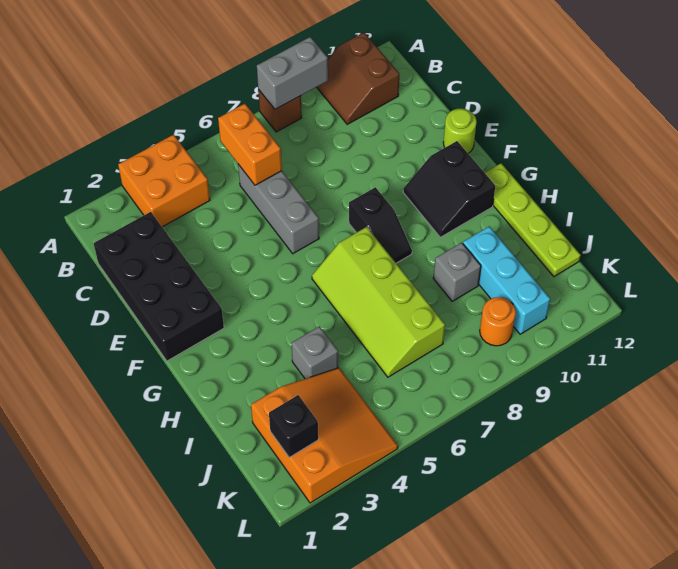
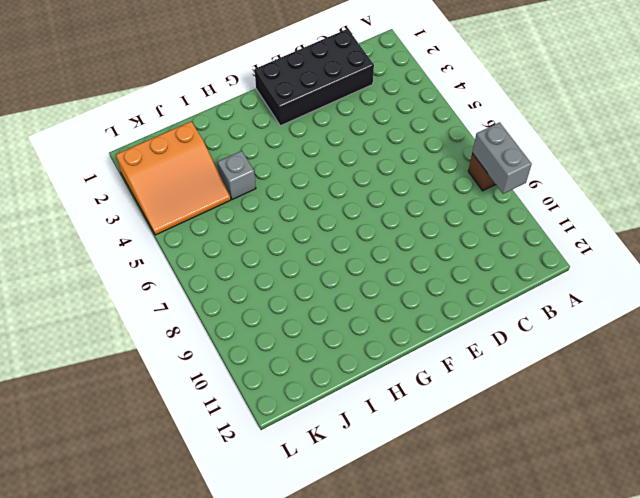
none -> orange 2x2 brick [118,135,210,227]
none -> brown 2x2 slope [317,32,399,124]
none -> grey 1x3 brick [238,164,319,254]

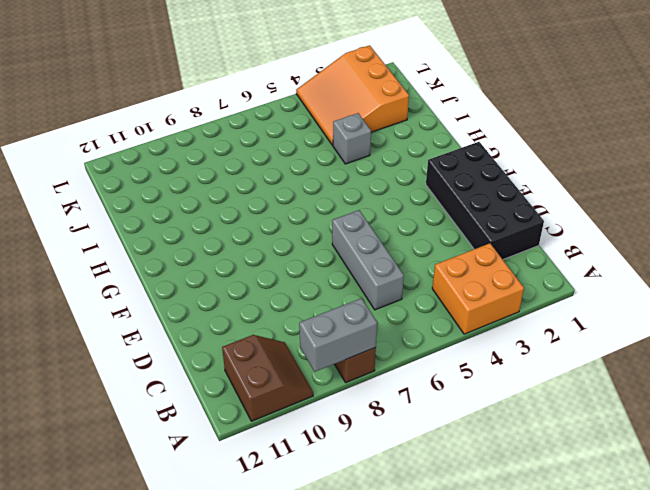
none -> lime 1x1 round brick [443,108,477,153]
none -> black 1x2 slope [349,187,412,263]
none -> black 2x2 slope [403,141,495,237]

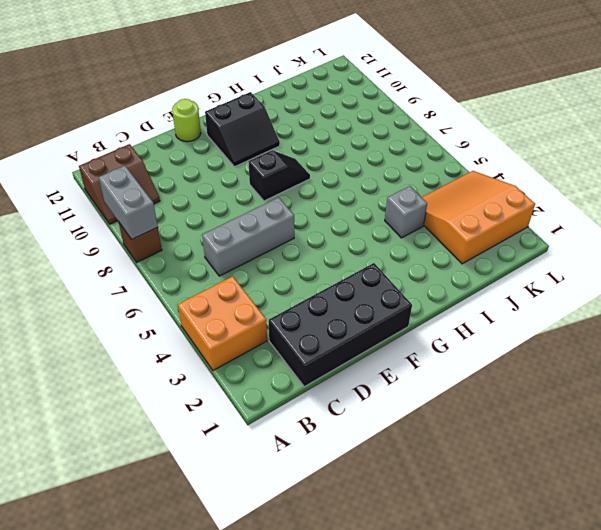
none -> lime 2x4 slope [312,227,445,377]
none -> lime 1x4 plate [485,163,581,276]
none -> grey 1x1 brick [433,243,481,301]

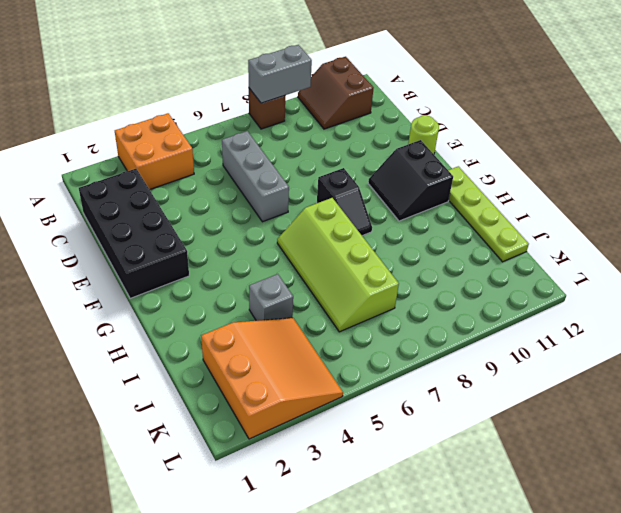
none -> grey 1x1 brick [433,243,481,301]
none -> cyan 1x3 brick [463,226,550,334]
none -> orange 1x1 round brick [480,297,516,346]

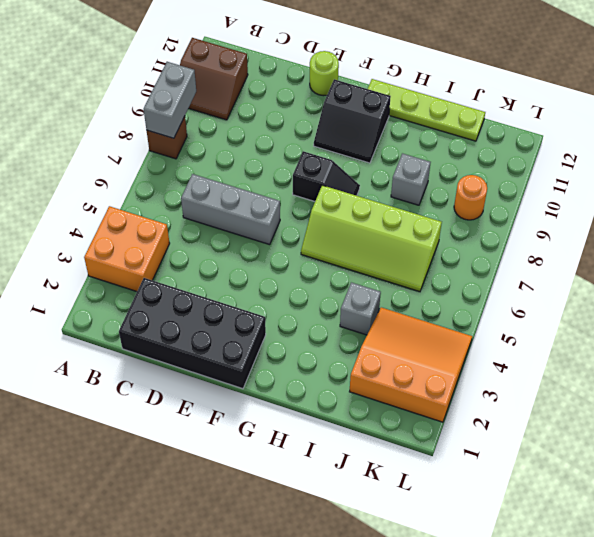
none -> cyan 1x3 brick [463,226,550,334]
none -> orange 1x2 brick [218,104,282,185]
none -> black 1x1 brick [269,395,318,458]

